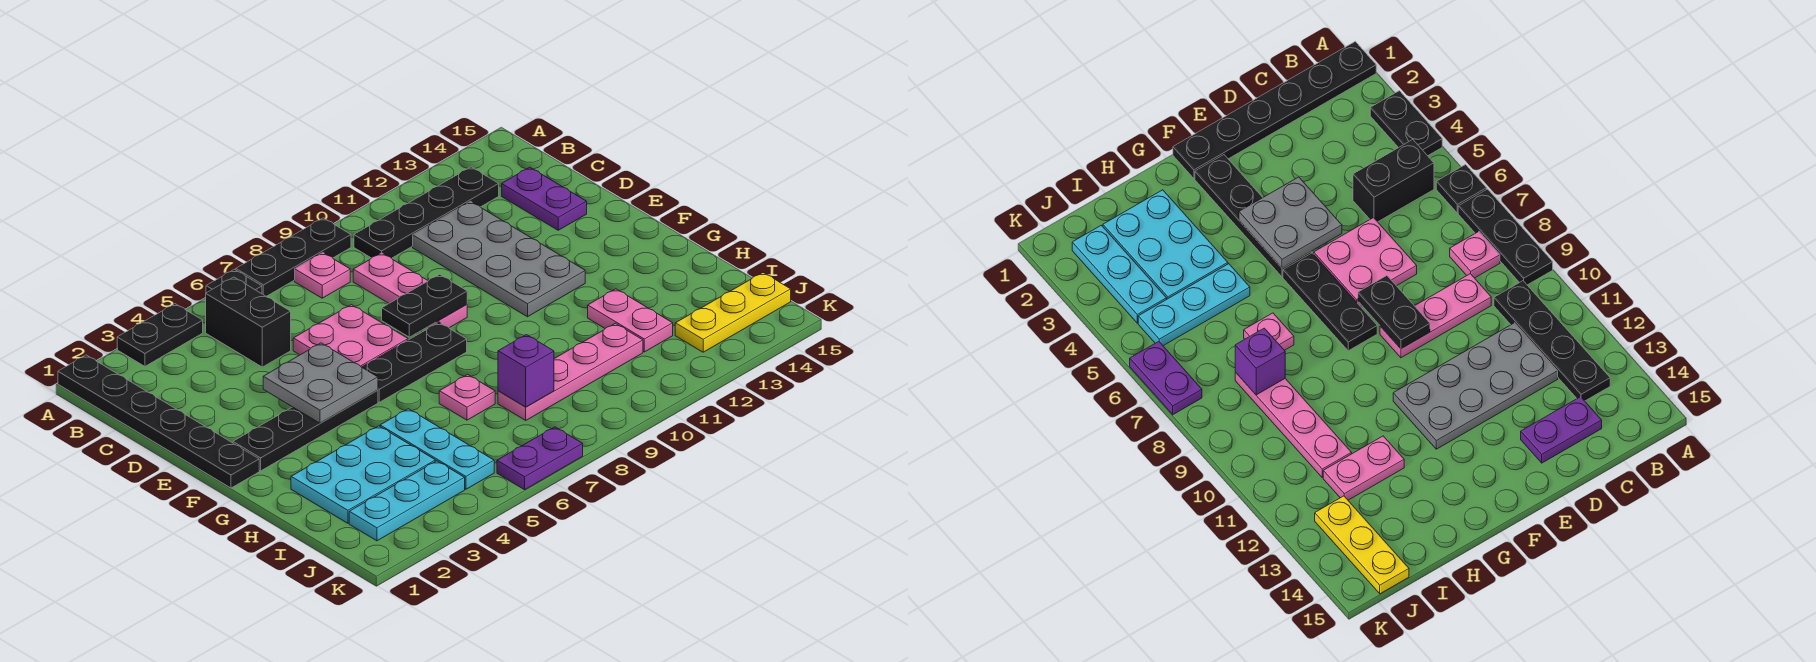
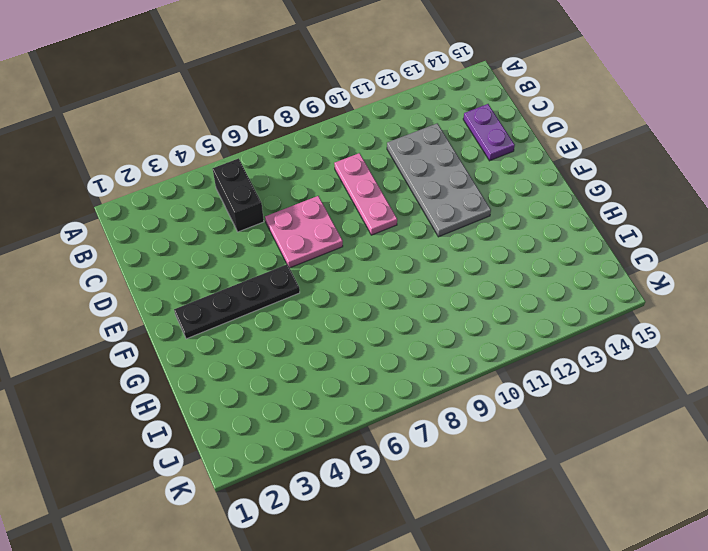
none -> black 1x6 plate [58,355,259,488]
none -> black 1x2 plate [117,304,203,366]
none -> black 1x1 plate [206,269,262,294]

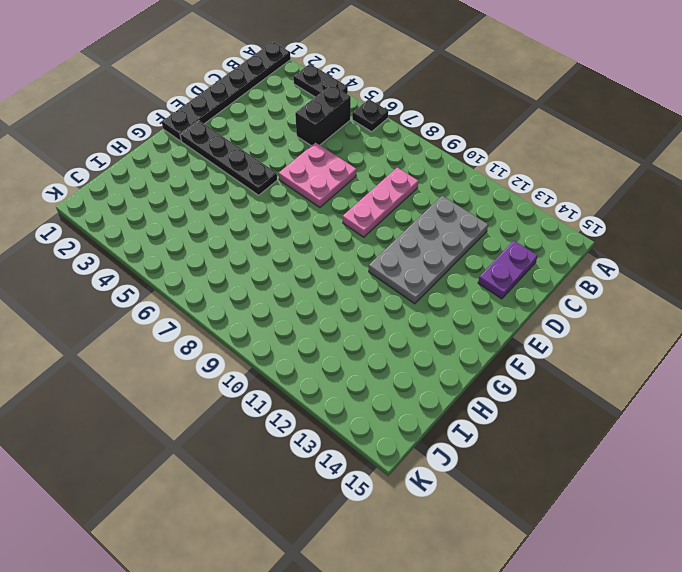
none -> black 1x3 plate [236,218,351,296]
none -> pink 1x1 plate [295,253,350,298]
none -> black 1x4 plate [354,167,499,258]

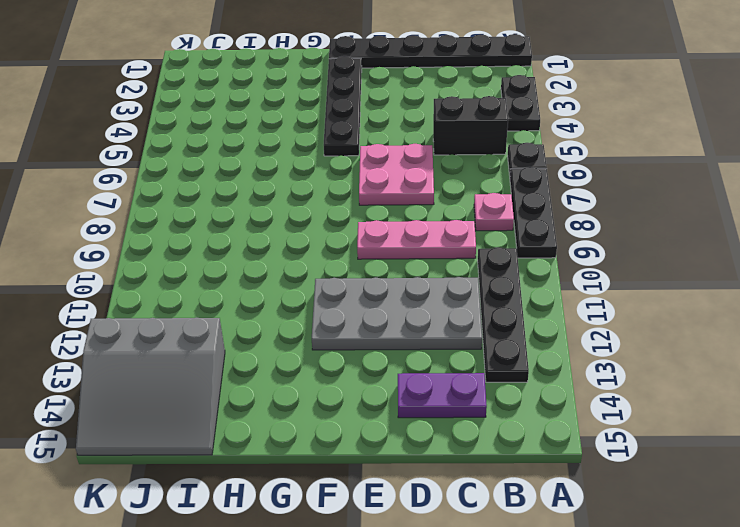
grey 3x3 slope [76,318,225,455] -> yellow 1x3 plate [675,273,791,352]
none -> black 1x3 plate [362,323,467,402]
none -> cyan 2x3 plate [291,426,435,523]
none -> cyan 1x3 plate [380,409,494,489]

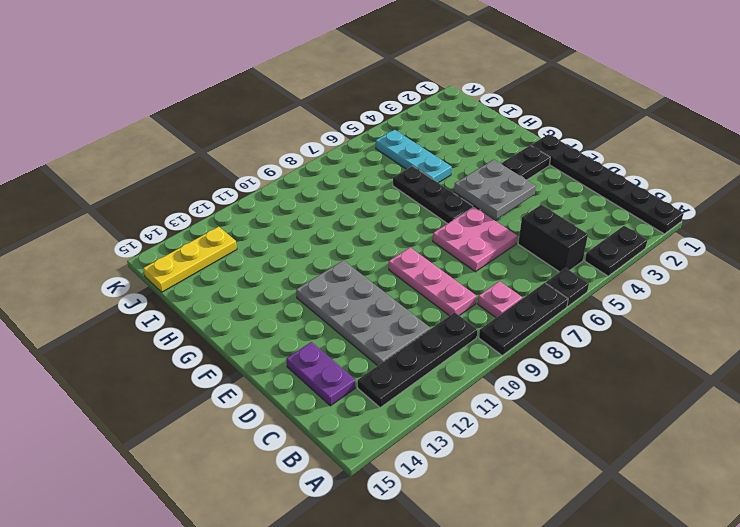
black 1x3 plate [393,166,473,224] -> black 1x3 plate turned to [362,323,467,402]
none -> cyan 2x3 plate [291,426,435,523]
none -> pink 1x1 plate [439,375,495,420]
none -> pink 1x2 plate [588,289,673,352]

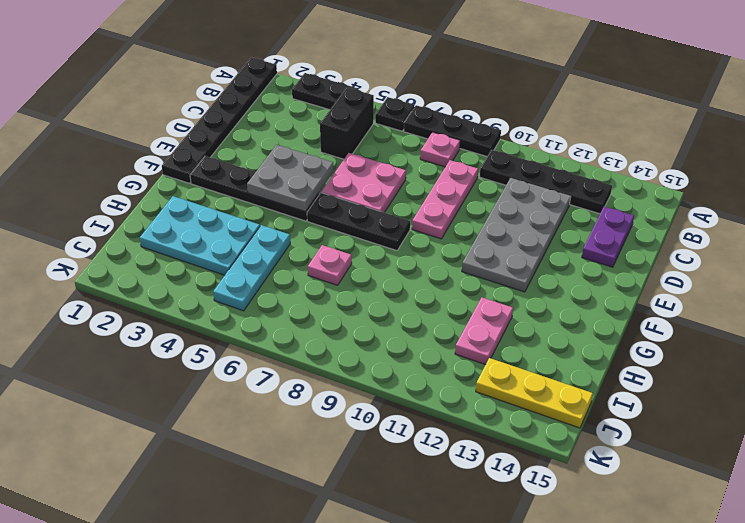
none -> pink 1x4 plate [498,323,643,420]
none -> cyan 1x3 plate [349,461,465,541]
none -> purple 1x2 plate [497,427,583,490]

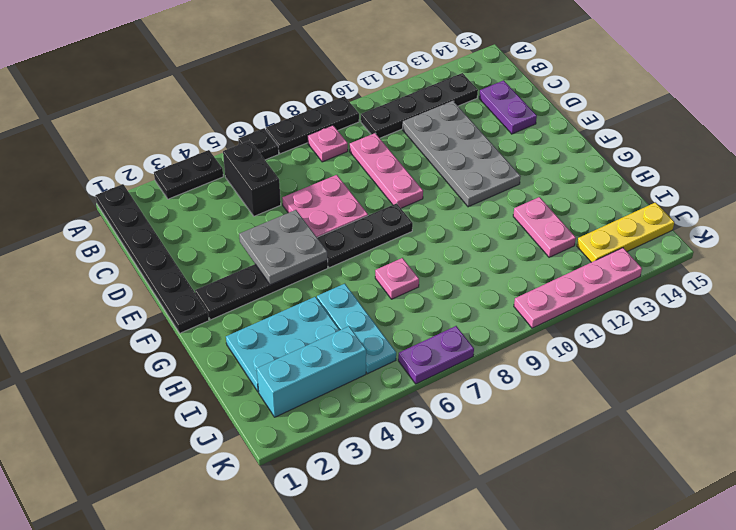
cyan 1x3 brick [257,326,366,417] -> cyan 1x3 plate [349,461,465,541]
pink 1x4 plate [514,248,642,328] -> pink 1x4 plate moved to [498,323,643,420]
none -> black 1x2 plate [382,274,467,337]
none -> purple 1x1 brick [498,335,554,407]

